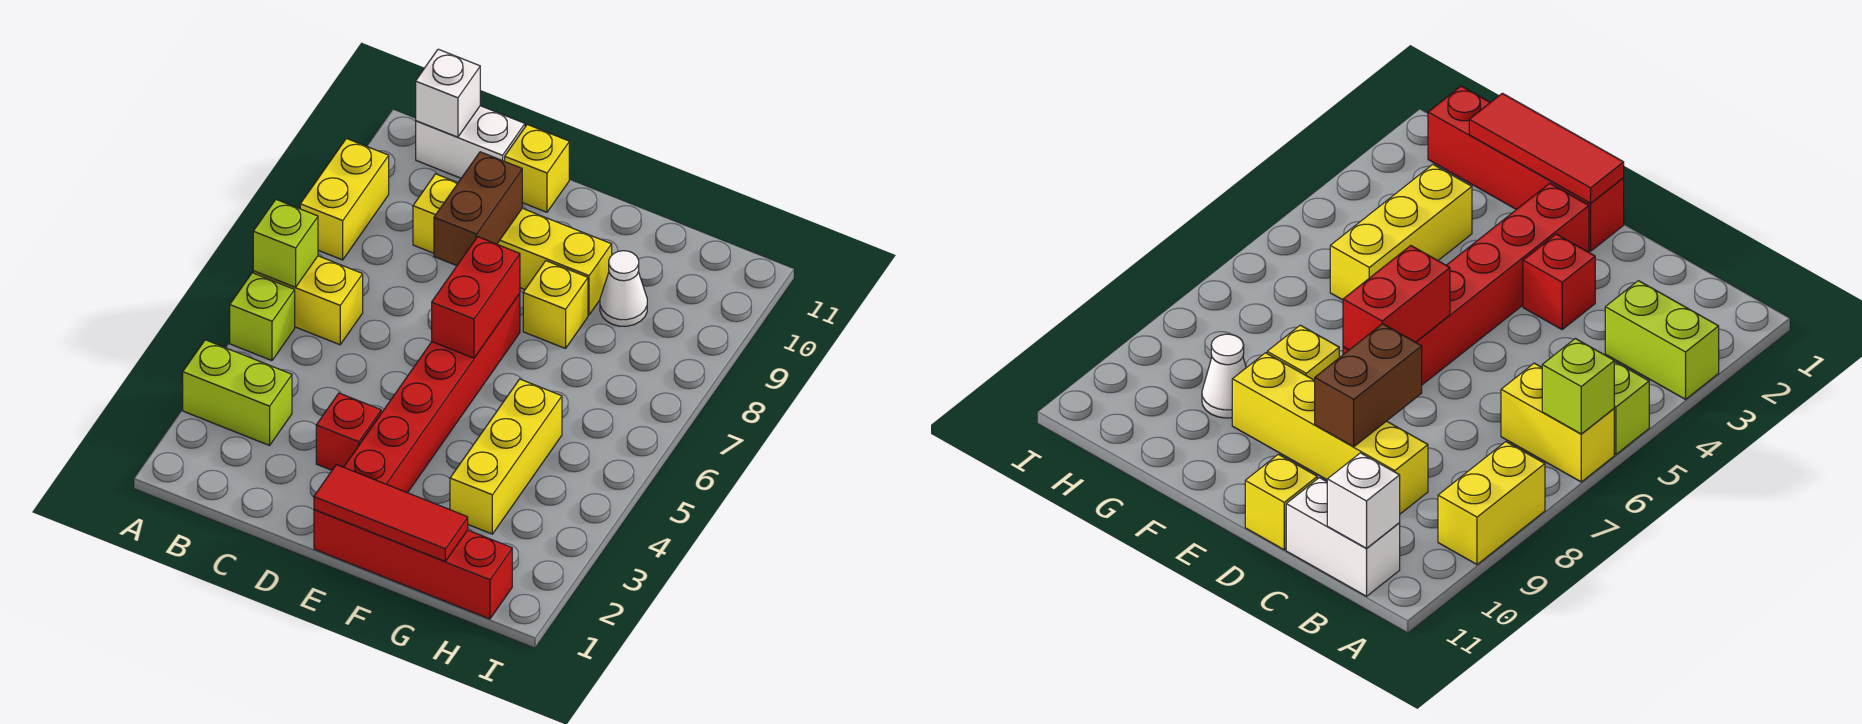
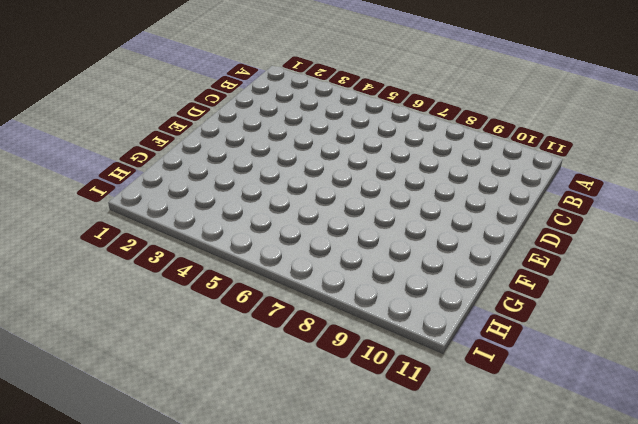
none -> lime 1x2 brick [183,340,292,445]
none -> lime 1x1 brick [230,273,295,361]
none -> yellow 1x2 brick [253,256,363,345]

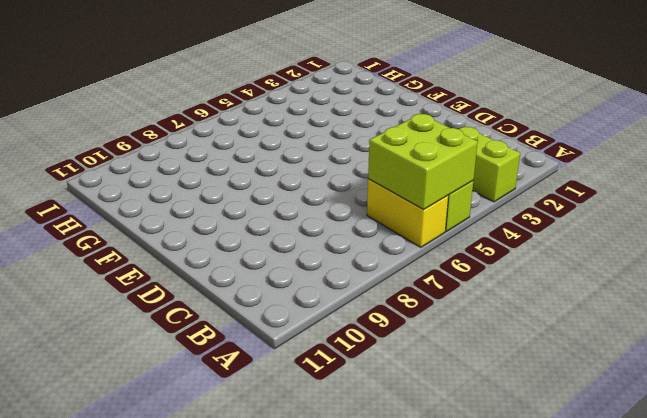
lime 2x2 brick [368,114,478,210] -> lime 1x1 brick [253,200,318,287]
none -> yellow 1x2 brick [300,138,389,260]
none -> white 1x2 brick [416,106,525,178]
none -> yellow 1x4 brick [413,174,612,315]

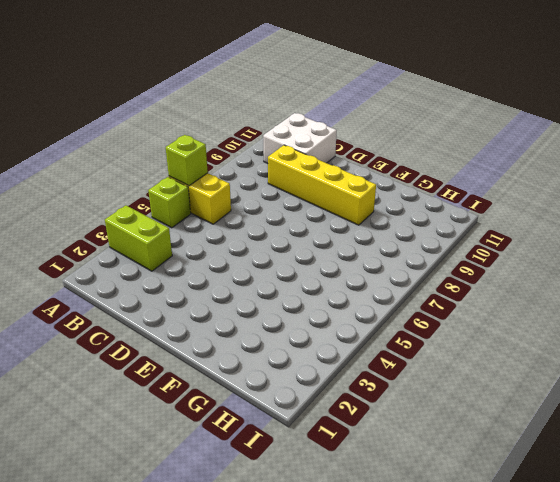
white 2x2 brick [263,113,337,163] -> white 1x2 brick [416,106,525,178]
none -> yellow 1x2 brick [300,138,389,260]
none -> red 1x1 brick [316,393,381,470]
none -> yellow 1x1 brick [505,125,569,212]

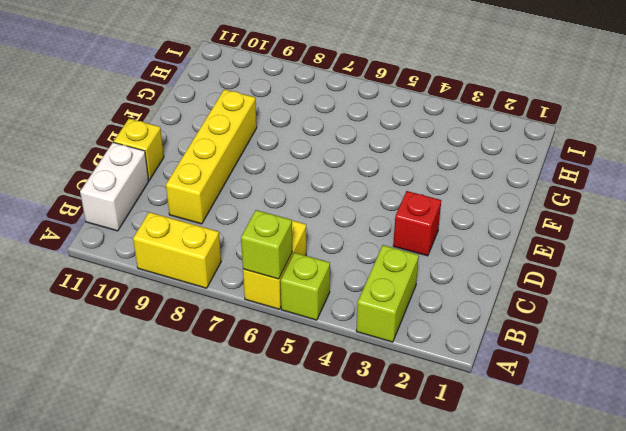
none -> red 1x4 brick [314,510,512,619]
none -> red 1x6 brick [344,294,520,493]
none -> yellow 1x1 brick [523,261,588,349]

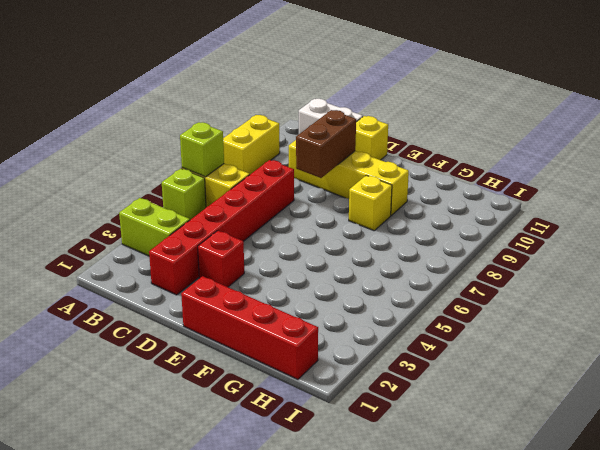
red 1x6 brick [149,160,294,295] -> red 1x6 brick moved to [344,294,520,493]
none -> yellow 1x3 brick [450,379,562,534]
none -> white 1x1 cone [600,251,647,326]
none -> white 1x1 brick [416,49,480,137]

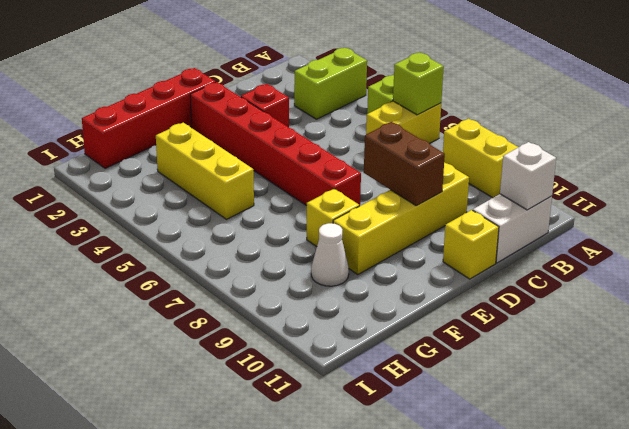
none -> red 1x3 tile [314,465,468,561]
none -> red 1x2 brick [432,237,520,358]

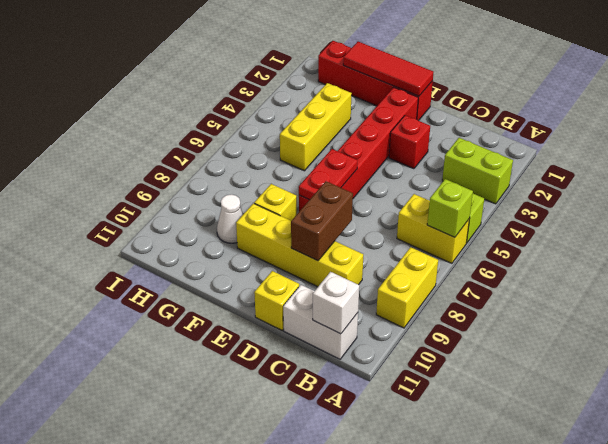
red 1x2 plate [299,149,358,200] -> red 1x2 brick [432,237,520,358]

